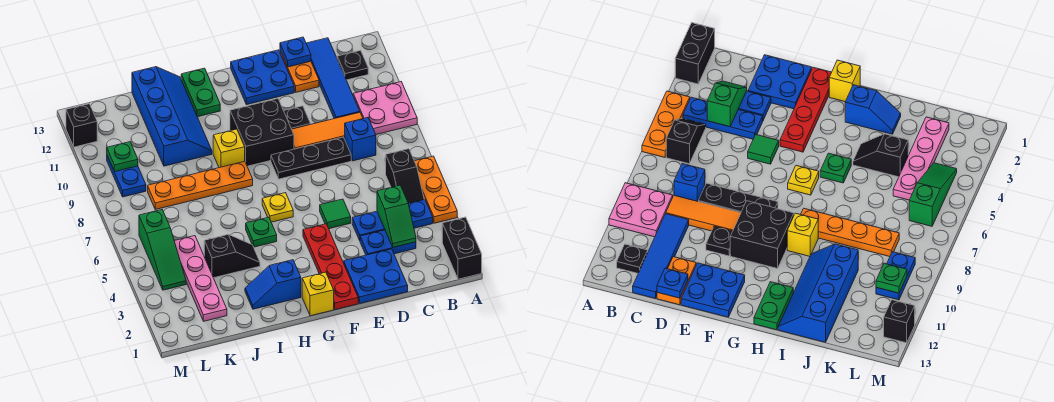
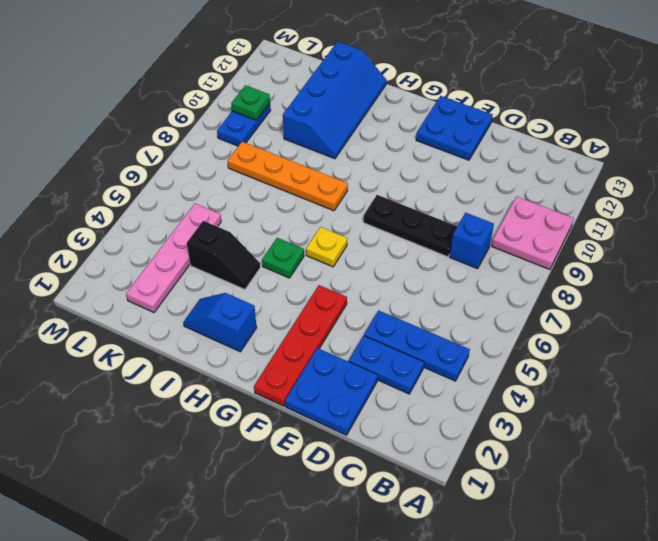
none -> black 1x2 brick [442,217,482,279]
none -> orange 1x3 plate [415,156,457,223]
none -> black 1x2 slope [386,149,424,204]
none -> black 1x1 plate [337,50,368,80]

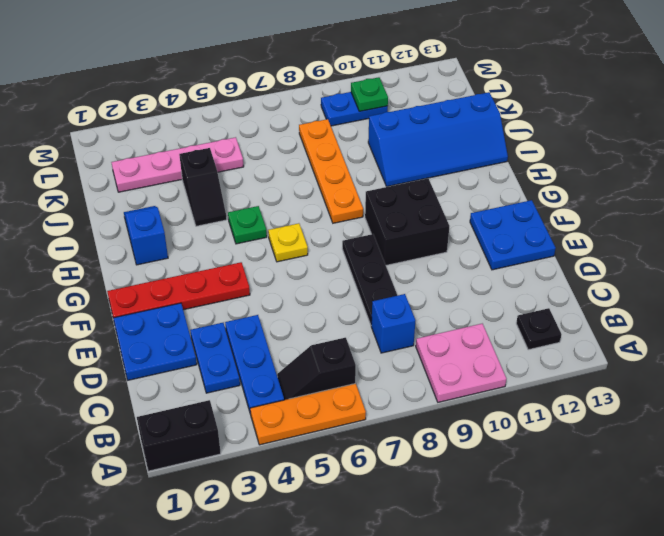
none -> orange 1x3 tile [292,112,363,149]
none -> blue 1x4 tile [306,38,360,119]
none -> orange 1x2 plate [280,51,319,92]
none -> green 1x1 tile [320,199,351,229]

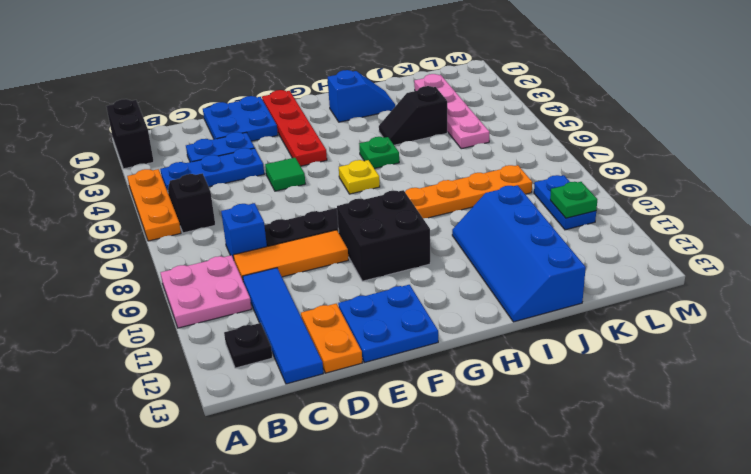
none -> black 1x1 plate [284,106,311,129]
none -> yellow 1x1 brick [302,272,334,316]
none -> yellow 1x1 brick [213,129,245,168]
none -> green 1x2 plate [181,68,220,117]

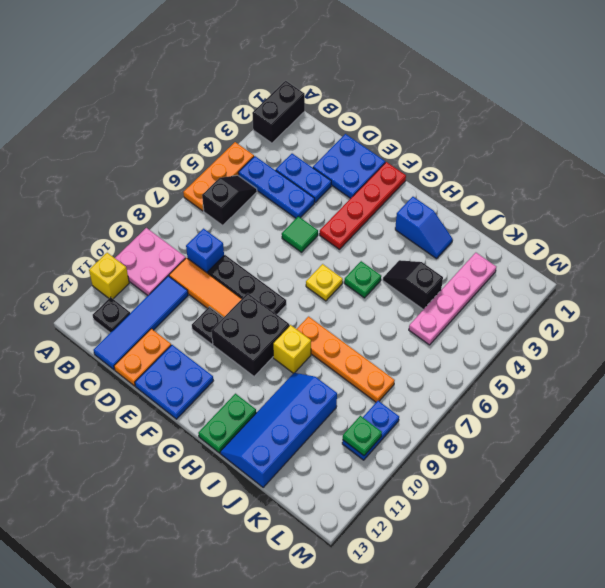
yellow 1x1 brick [89,253,129,299] -> yellow 1x1 brick moved to [302,272,334,316]
none -> green 1x3 slope [139,210,186,290]
none -> black 1x1 brick [66,104,97,147]
none -> green 1x2 slope [377,185,416,247]
none -> blue 1x1 plate [280,37,311,67]

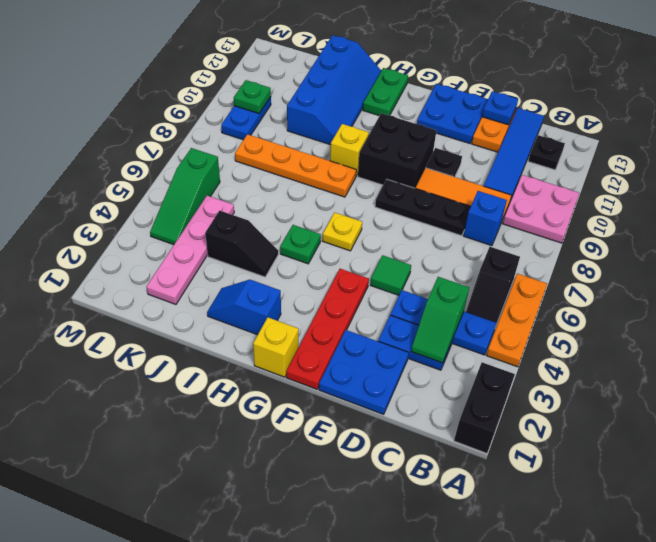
none -> black 1x1 brick [66,104,97,147]

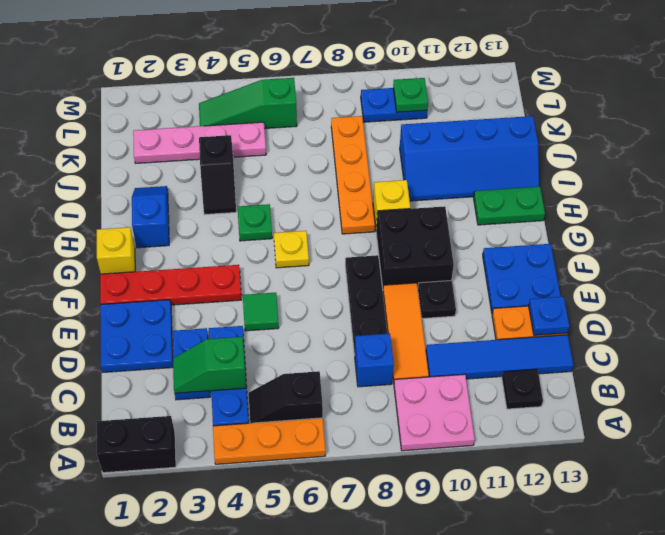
none -> black 1x1 brick [66,104,97,147]

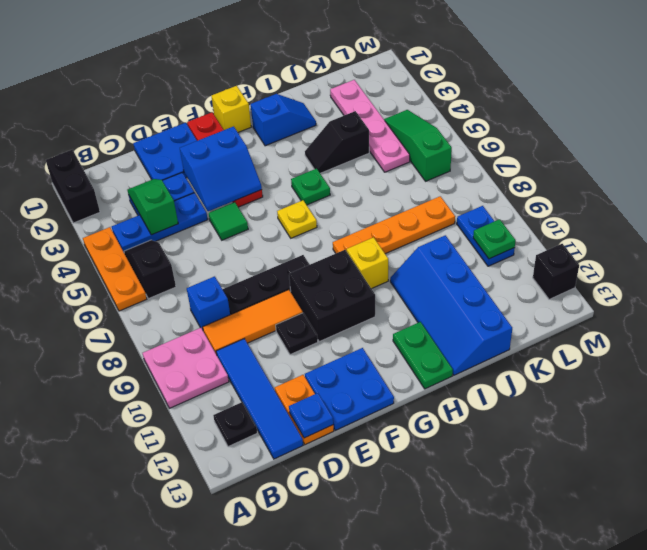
blue 2x2 slope [180,126,262,211] -> none

